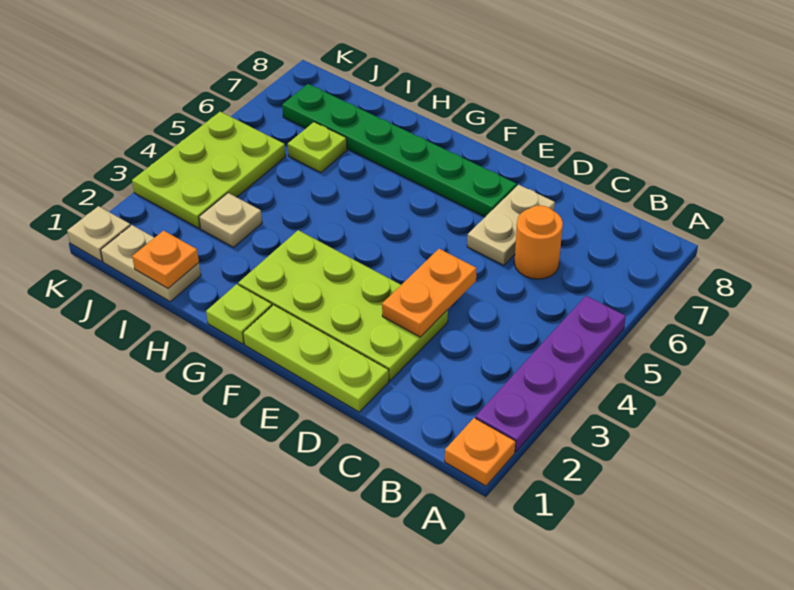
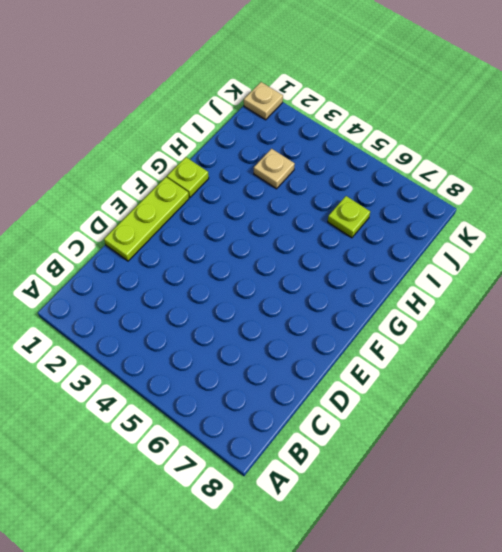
none -> orange 1x1 plate [445,418,515,486]
none -> purple 1x4 plate [475,296,626,452]
none -> orange 1x1 round brick [514,206,563,279]

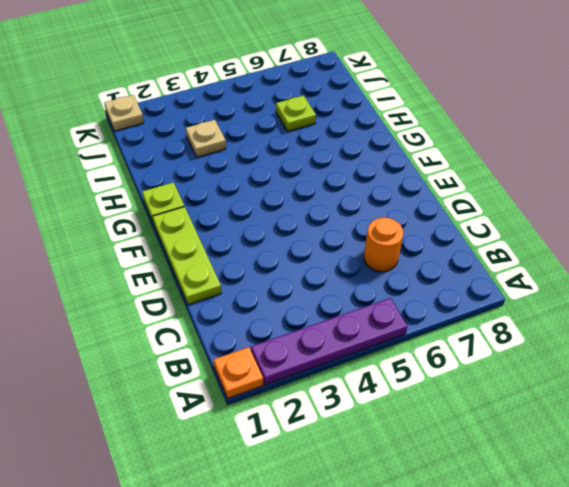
none -> lime 2x4 plate [238,230,448,380]
none -> tan 1x2 plate [467,185,555,265]
none -> green 1x6 plate [282,84,517,217]

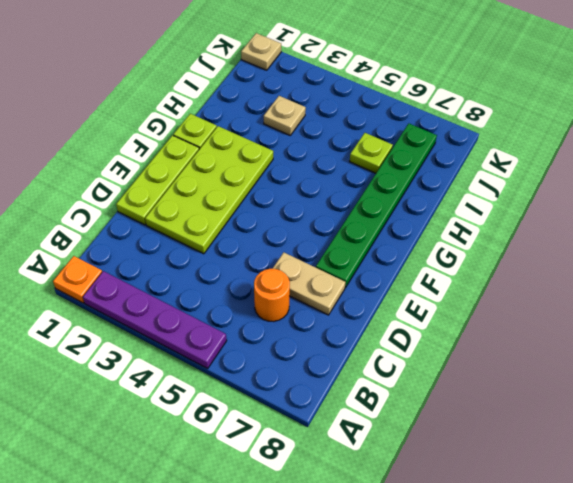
none -> tan 1x2 plate [101,225,201,302]
none -> lime 2x3 plate [132,112,286,228]
none -> orange 1x2 plate [382,249,477,337]

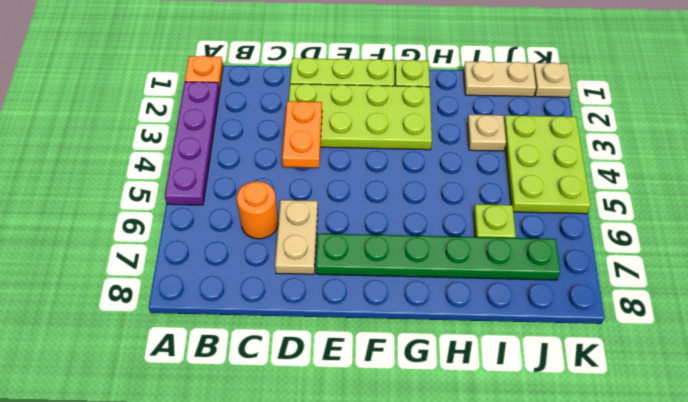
none -> orange 1x1 plate [132,231,199,288]

